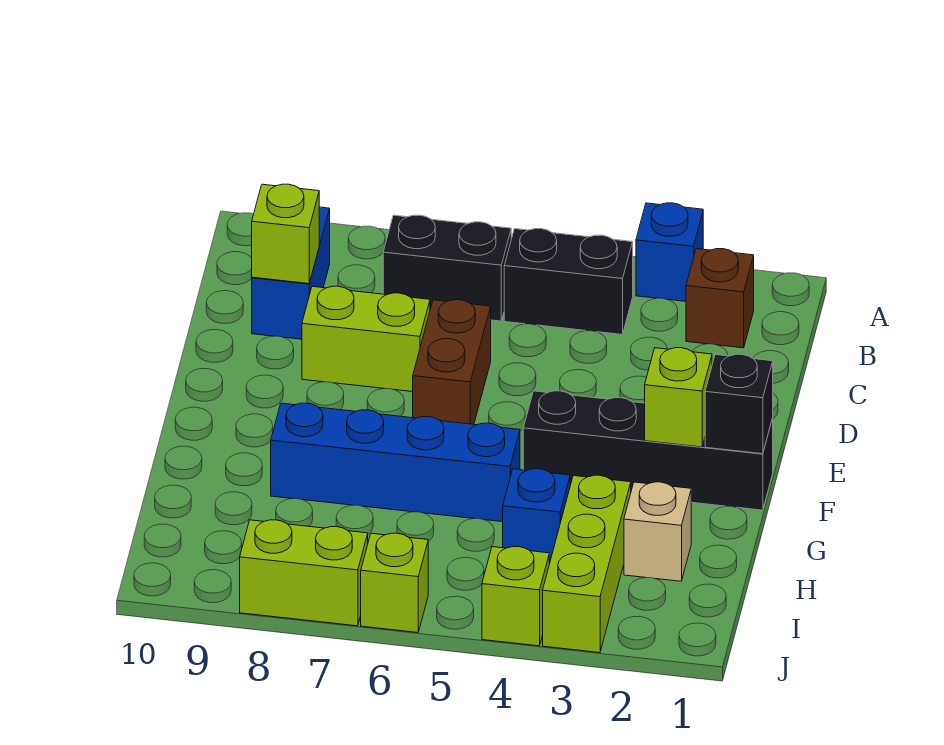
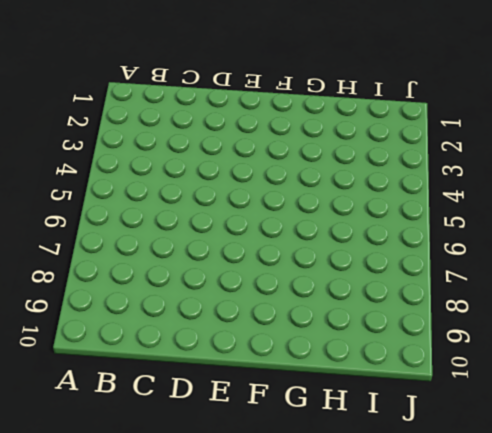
none -> blue 1x1 brick [636,203,703,301]
none -> brown 1x1 brick [686,249,754,348]
none -> black 1x2 brick [504,229,633,334]

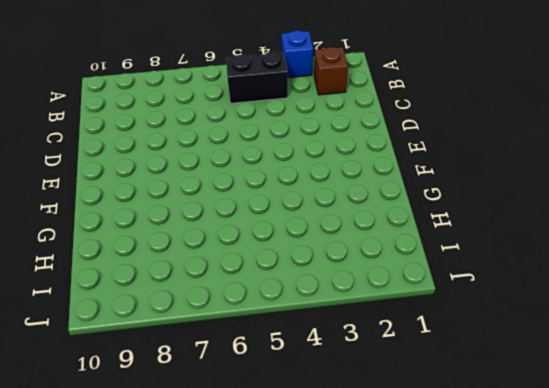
none -> black 1x2 brick [383,215,511,321]
none -> blue 1x2 brick [252,207,330,339]
none -> brown 1x2 brick [413,300,491,424]

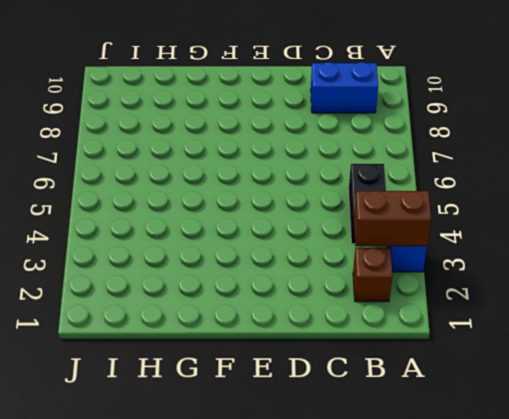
brown 1x2 brick [354,191,431,246] -> brown 1x2 brick moved to [413,300,491,424]
none -> black 1x2 brick [383,215,511,321]
none -> lime 1x2 brick [302,286,430,392]
none -> black 1x4 brick [523,391,773,510]

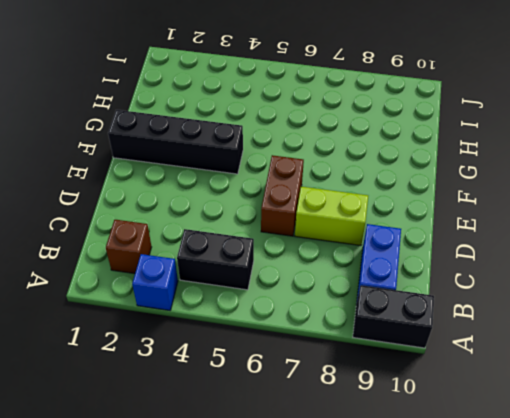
black 1x2 brick [353,285,434,348] -> black 1x2 brick moved to [383,215,511,321]
none -> blue 1x4 brick [271,403,520,522]
none -> tan 1x1 brick [624,482,691,581]
none -> lime 1x3 brick [543,475,631,653]

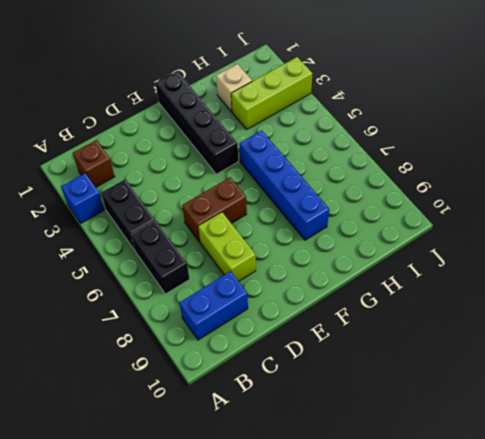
none -> blue 1x1 brick [503,469,570,564]
none -> lime 1x1 brick [482,547,549,646]
none -> lime 1x1 brick [361,533,428,633]

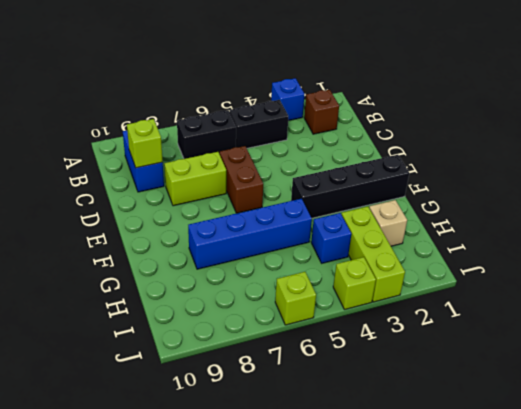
none -> lime 1x2 brick [240,520,368,626]
none -> black 1x1 brick [705,354,773,454]
none -> lime 1x1 brick [645,348,712,447]

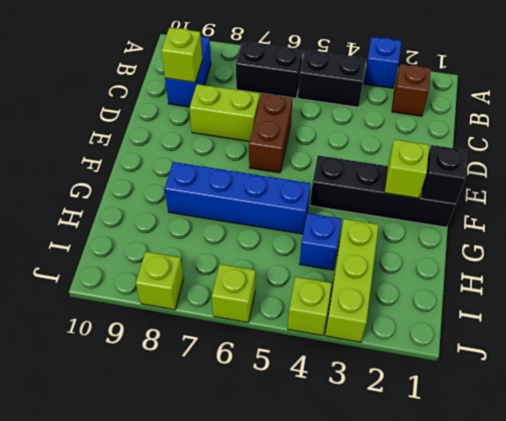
lime 1x1 brick [136,252,184,310] -> lime 1x2 brick [240,520,368,626]
none -> tan 1x1 brick [624,482,691,581]

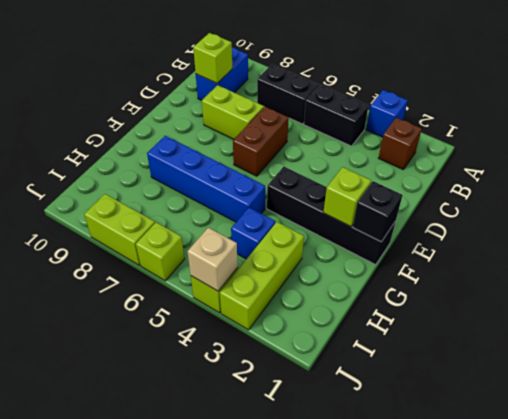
tan 1x1 brick [187,227,238,291] -> tan 1x1 brick moved to [624,482,691,581]

